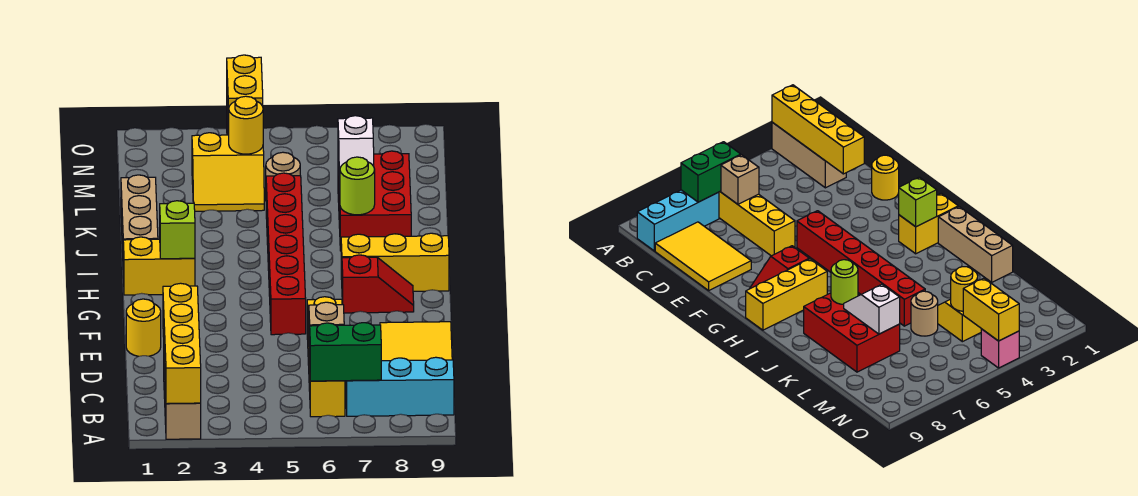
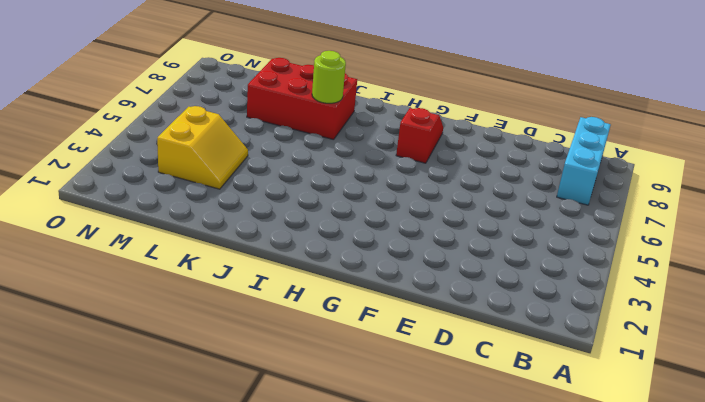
none -> tan 1x3 brick [164,363,201,439]
none -> yellow 1x4 brick [307,297,345,417]
none -> yellow 2x3 tile [380,322,452,361]

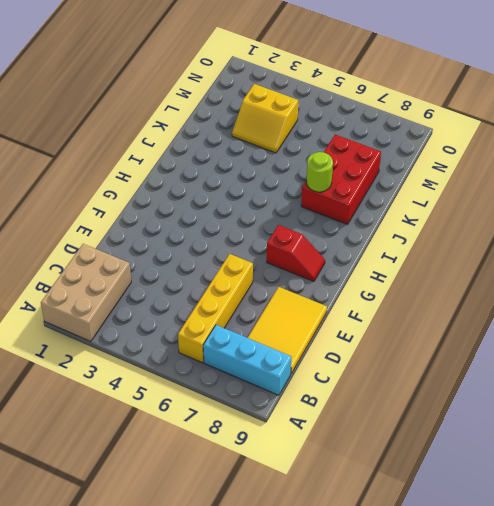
tan 2x3 brick [41,244,131,341] -> tan 1x3 brick [164,363,201,439]
none -> yellow 1x1 round brick [126,299,161,356]
none -> red 1x6 brick [266,173,306,335]
none -> yellow 1x2 brick [123,237,195,295]

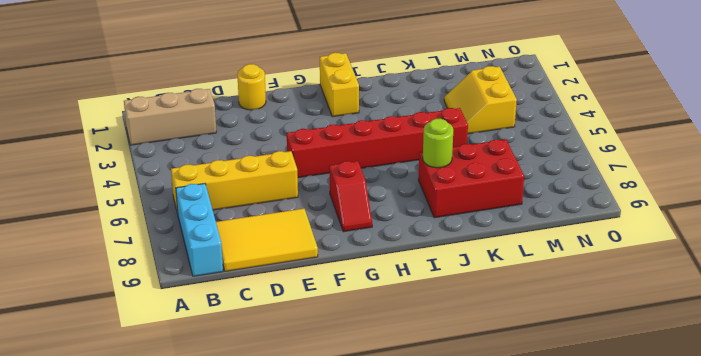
none -> yellow 1x3 brick [341,233,449,291]
none -> tan 1x3 brick [121,175,158,252]
none -> tan 1x1 round brick [266,152,300,176]

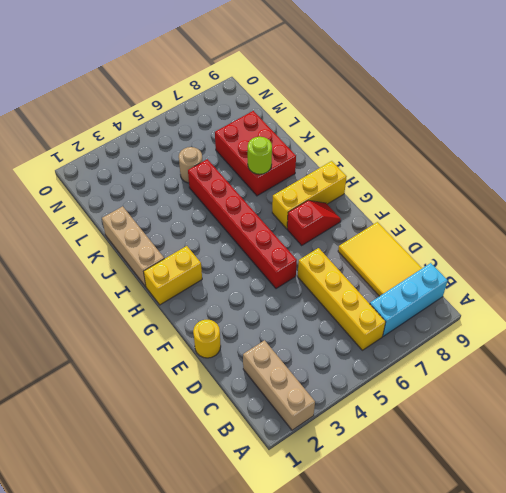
none -> yellow 2x2 slope [192,133,264,211]
none -> pink 1x1 brick [981,329,1019,368]
none -> yellow 1x4 brick [163,283,201,404]

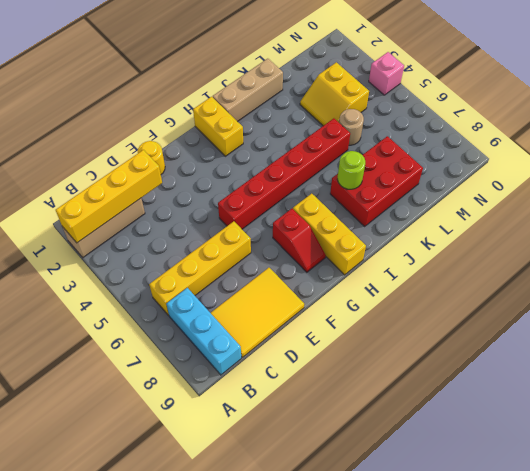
none -> green 1x2 brick [310,323,381,381]
none -> tan 1x1 brick [309,302,344,355]
none -> lime 1x1 brick [160,201,195,259]

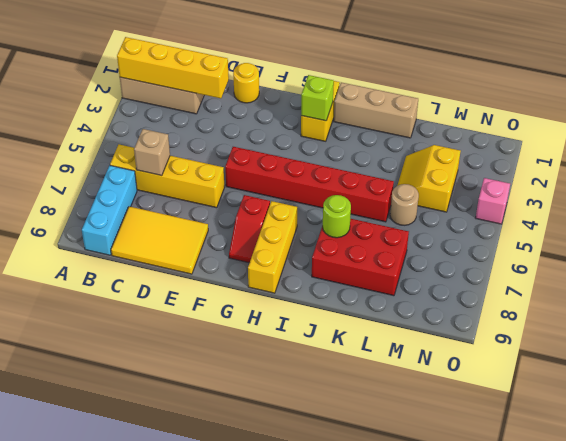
none -> green 1x2 brick [310,323,381,381]
none -> white 1x2 slope [338,116,374,192]
none -> yellow 1x1 round brick [229,96,263,154]

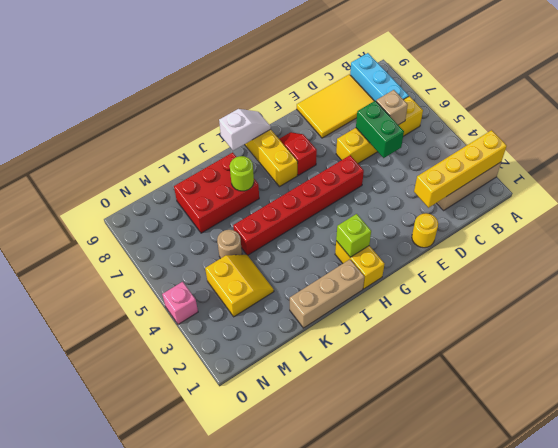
green 1x2 brick [356,101,404,158] -> green 1x2 brick moved to [310,323,381,381]
white 1x2 slope [219,109,271,151] -> white 1x2 slope moved to [338,116,374,192]
none -> yellow 1x1 round brick [229,96,263,154]
none -> yellow 1x2 brick [227,55,263,133]

